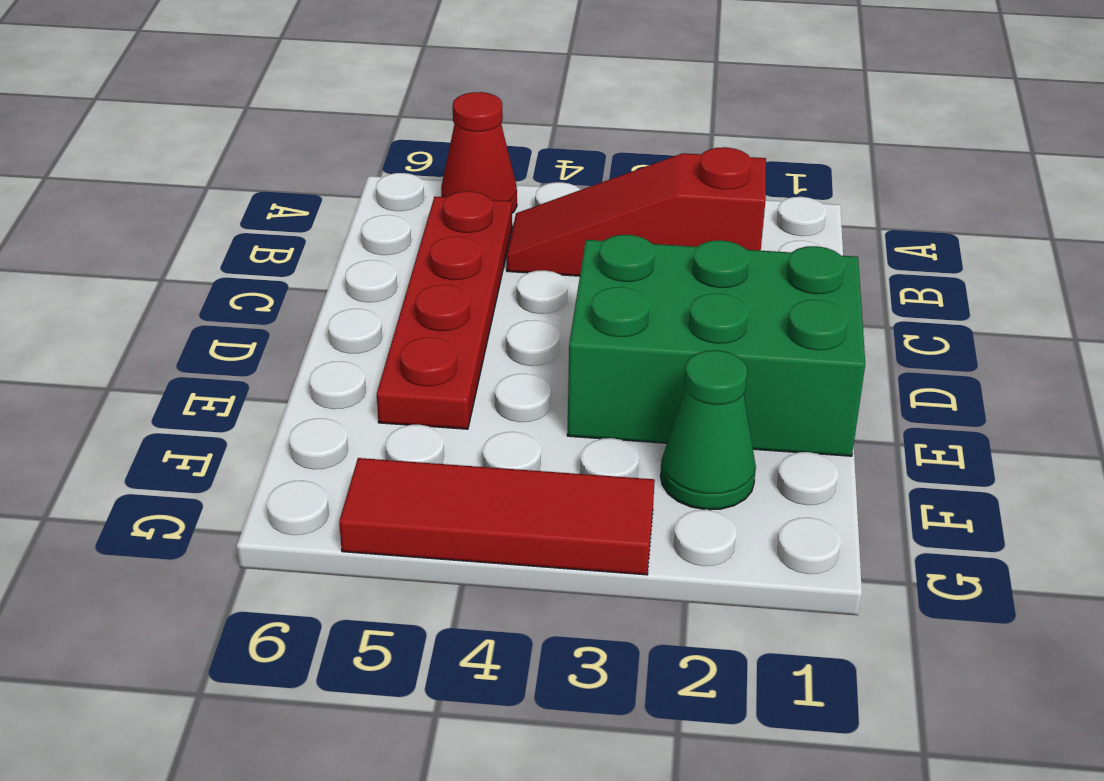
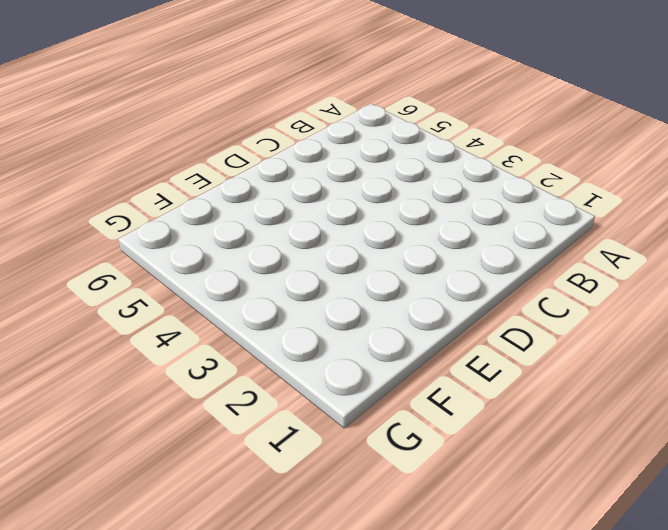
none -> red 1x1 cone [441,92,517,213]
none -> red 1x3 slope [507,147,766,276]

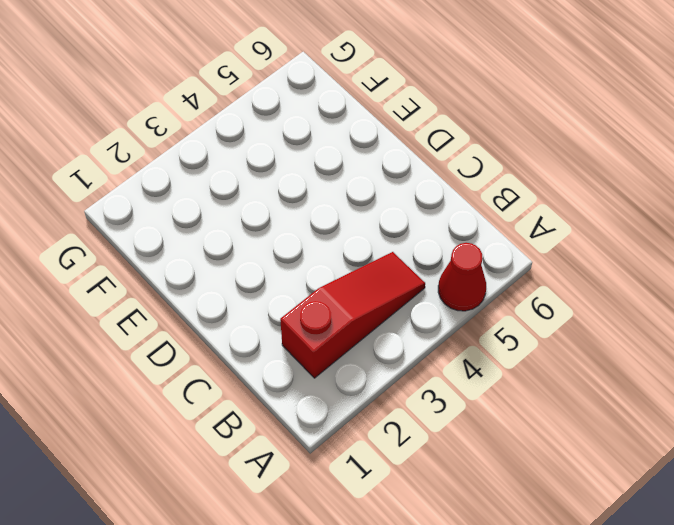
none -> red 1x4 plate [377,191,512,429]
none -> green 2x3 brick [567,235,865,456]

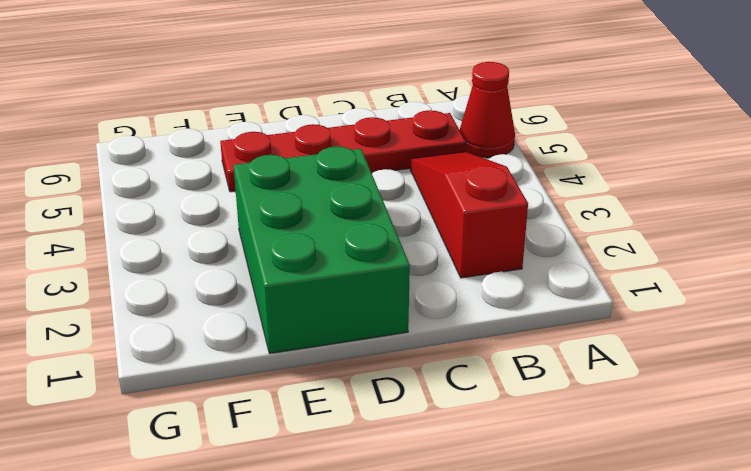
none -> green 1x1 cone [660,350,756,510]
none -> red 1x3 tile [339,458,655,575]

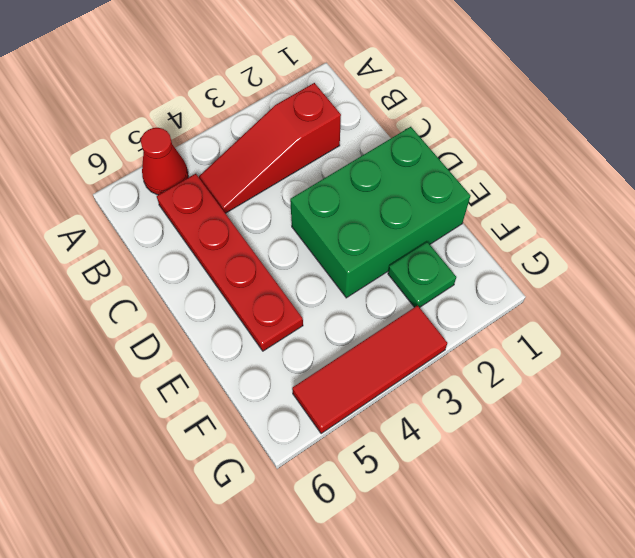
green 1x1 plate [388,242,456,307] -> green 1x1 cone [660,350,756,510]

